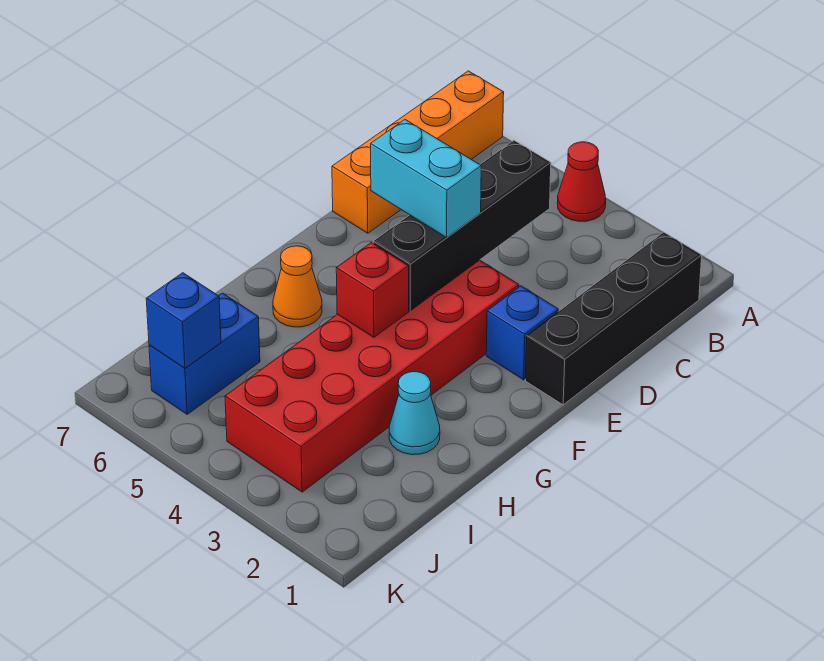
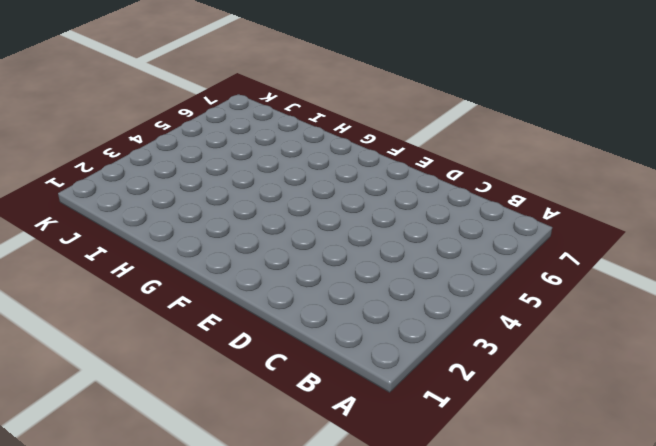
none -> red 1x1 cone [557,142,606,221]
none -> orange 1x4 brick [332,71,504,233]
none -> black 1x4 brick [526,232,702,405]

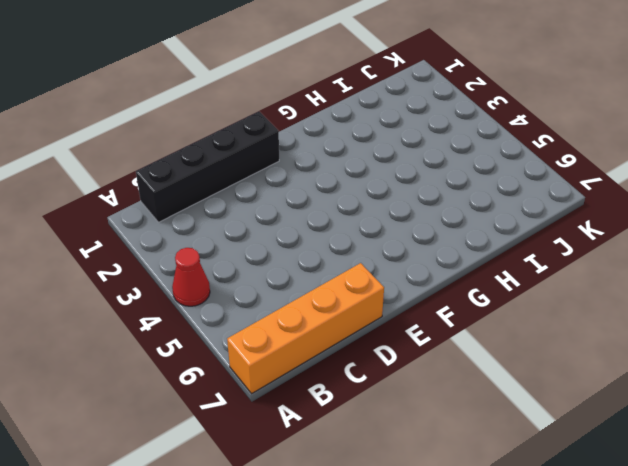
none -> blue 1x1 brick [486,286,558,380]
none -> red 2x6 brick [225,260,519,492]
none -> orange 1x1 cone [273,246,322,327]

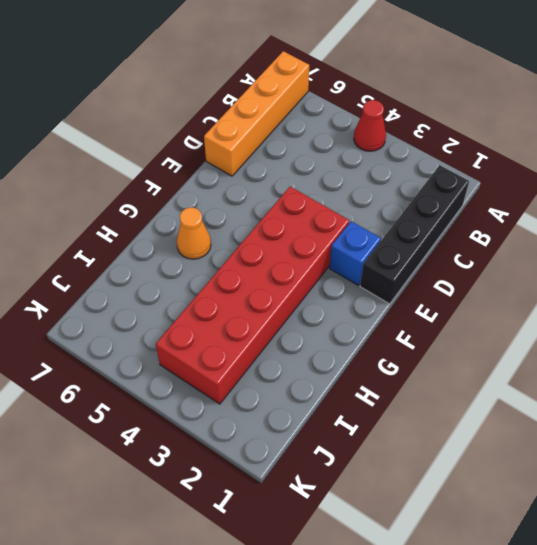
none -> cyan 1x1 cone [389,372,440,455]
none -> blue 1x2 brick [149,293,260,414]
none -> black 1x4 brick [373,140,551,311]

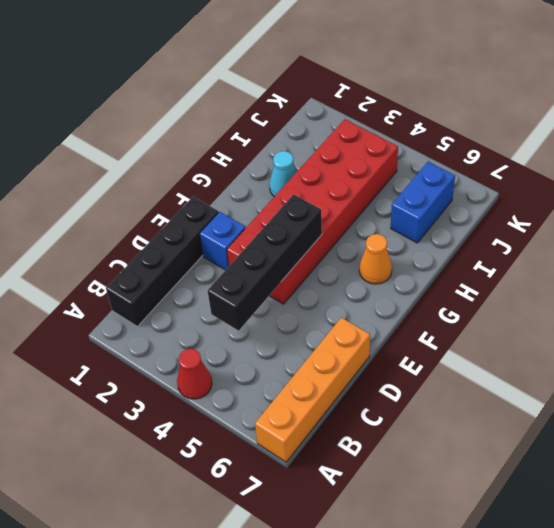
none -> red 1x1 brick [336,243,409,337]
none -> blue 1x1 brick [146,273,221,368]
none -> cyan 1x2 brick [371,120,481,237]

